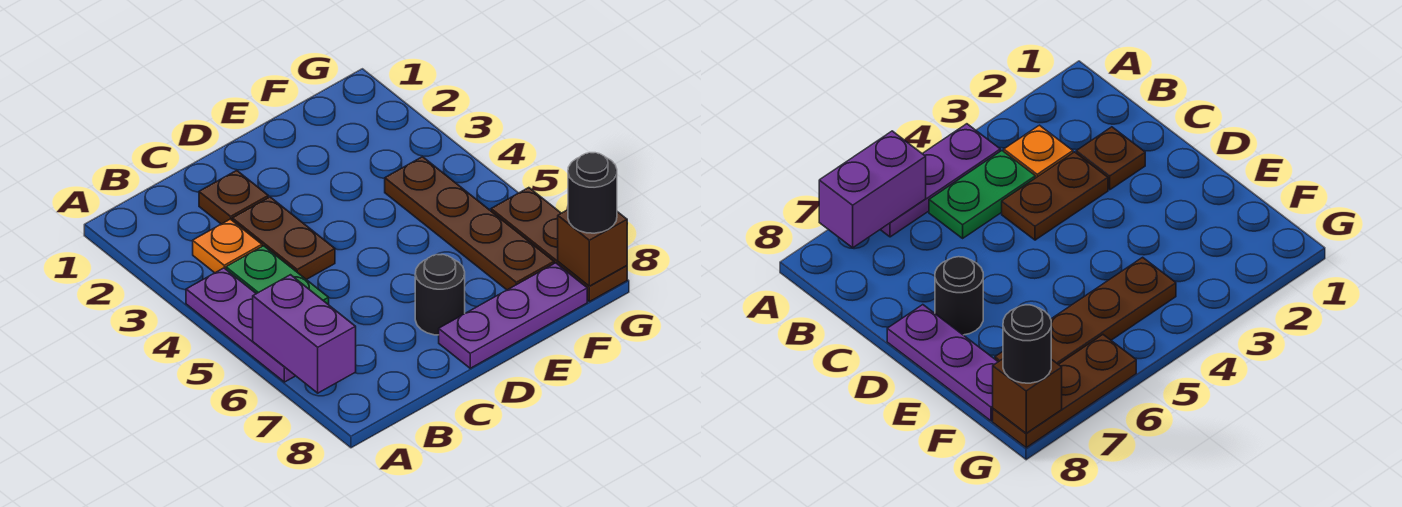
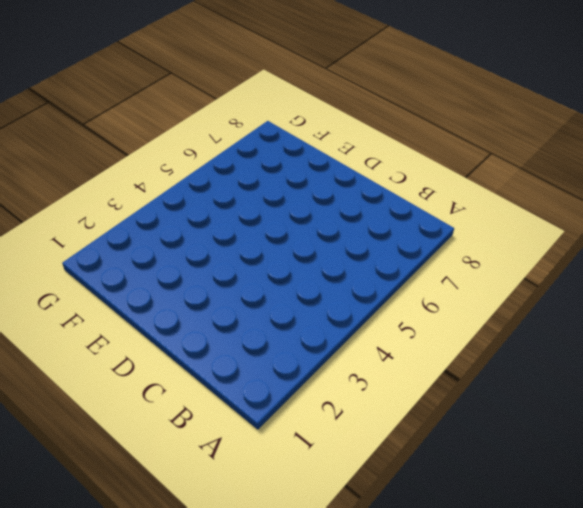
none -> purple 1x3 plate [186,268,295,382]
none -> orange 1x1 plate [193,219,262,273]
none -> green 1x2 plate [226,246,329,305]

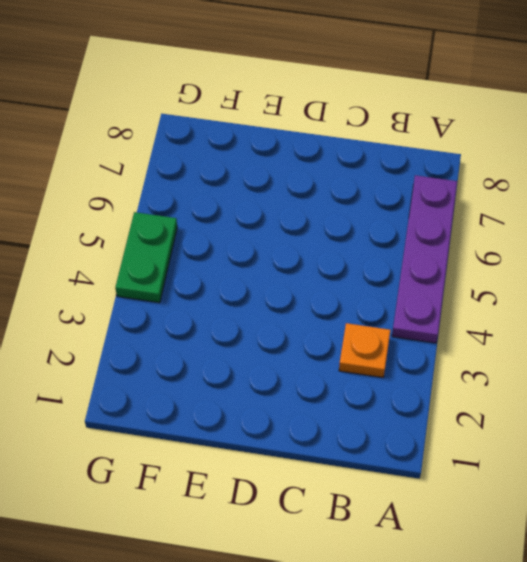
purple 1x4 plate [392,175,457,343] -> purple 1x3 plate [186,268,295,382]
green 1x2 plate [115,212,177,303] -> green 1x2 plate moved to [226,246,329,305]
none -> brown 1x1 plate [199,170,268,224]
none -> brown 1x2 plate [232,197,335,280]
none -> black 1x1 round brick [415,255,465,335]

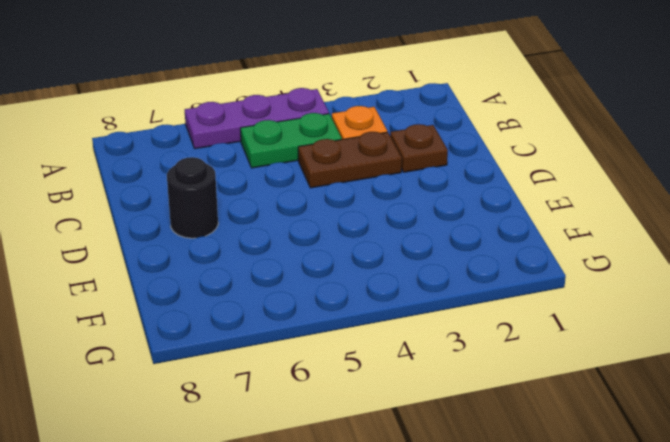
none -> purple 1x3 plate [439,263,587,368]
none -> brown 1x4 plate [385,157,554,290]
none -> brown 1x3 plate [491,188,627,302]

